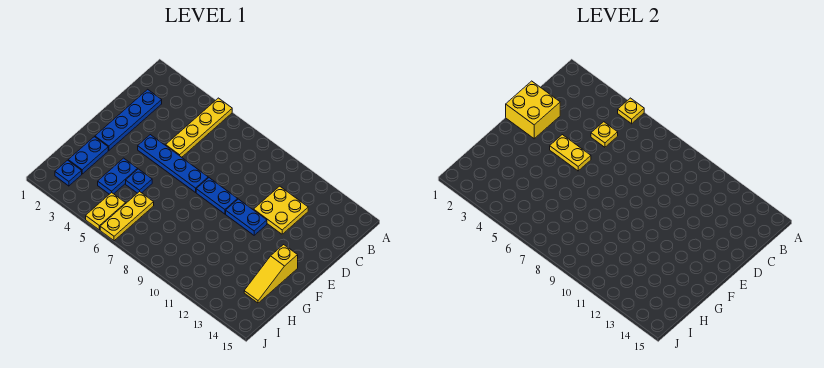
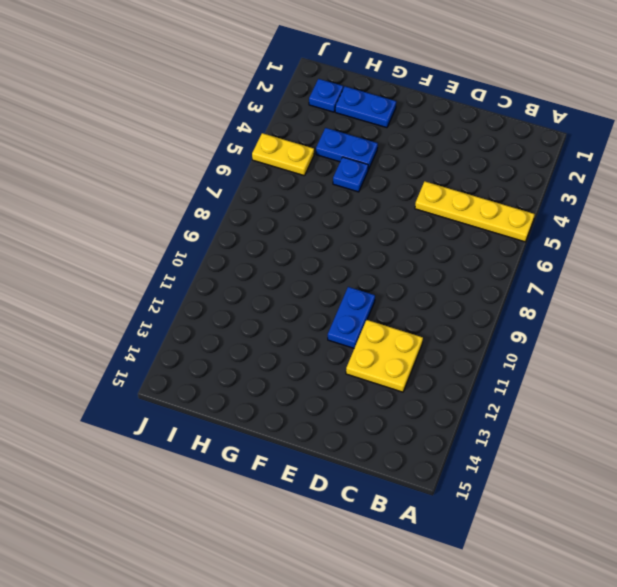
none -> blue 1x4 plate [95,89,162,150]
none -> blue 1x4 plate [138,135,208,192]
none -> blue 1x2 plate [196,178,238,214]

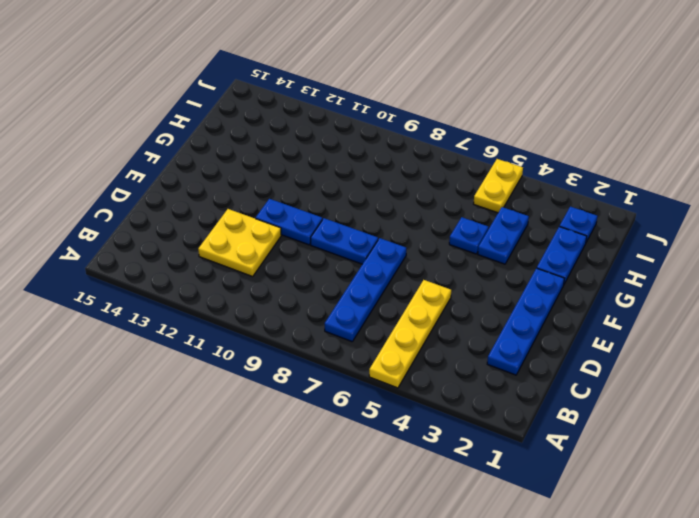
blue 1x4 plate [325,238,406,342] -> blue 1x4 plate turned to [138,135,208,192]
none -> yellow 1x3 slope [244,245,298,303]
none -> yellow 1x3 plate [100,191,154,241]
none -> yellow 1x1 plate [618,98,644,124]

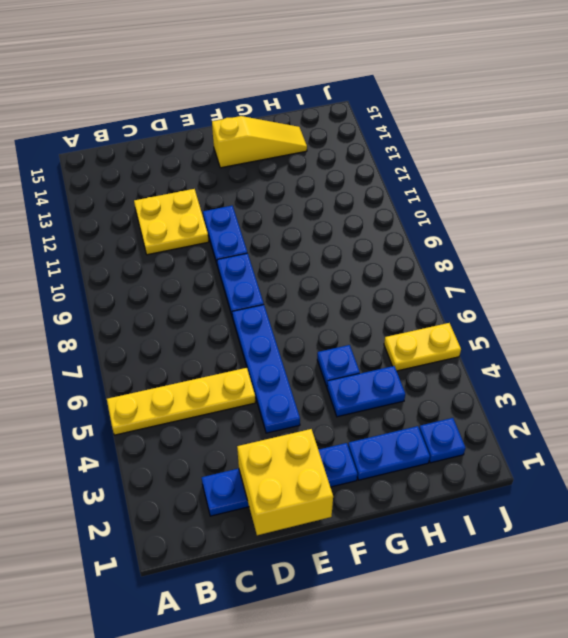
none -> yellow 1x3 plate [100,191,154,241]
none -> yellow 1x1 plate [618,98,644,124]
none -> yellow 1x1 plate [591,122,618,147]

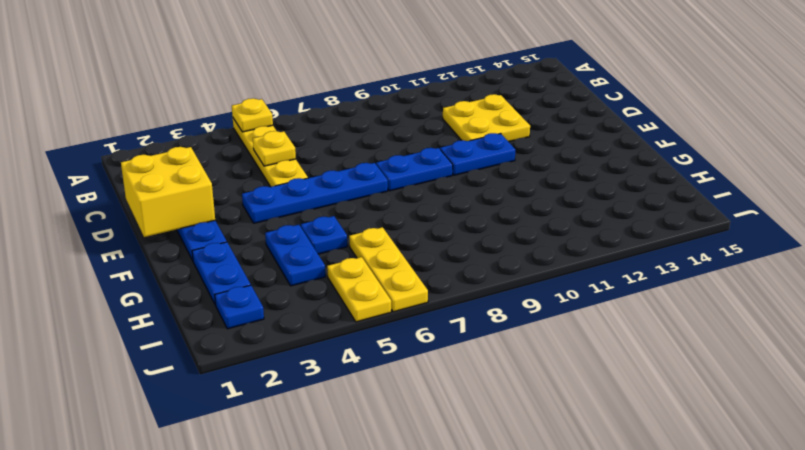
none -> yellow 1x3 slope [244,245,298,303]
none -> yellow 1x2 plate [550,135,591,171]

